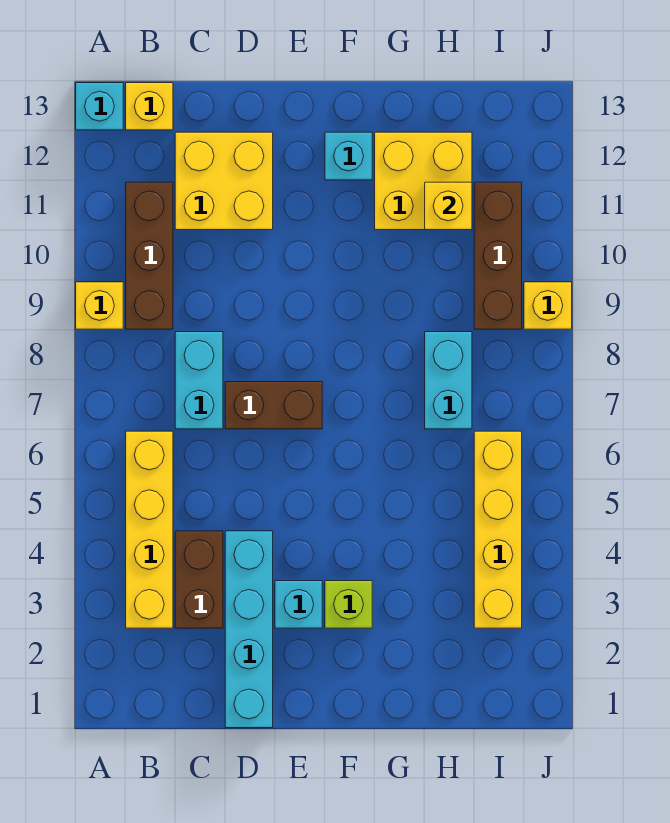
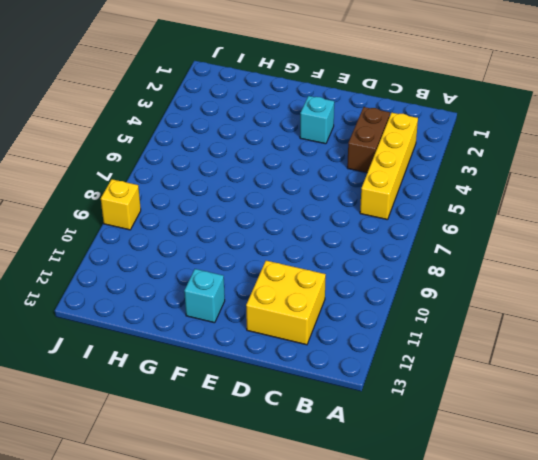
none -> yellow 1x1 brick [76,282,123,329]
none -> cyan 1x1 brick [76,83,123,130]
none -> brown 1x3 brick [126,182,173,329]

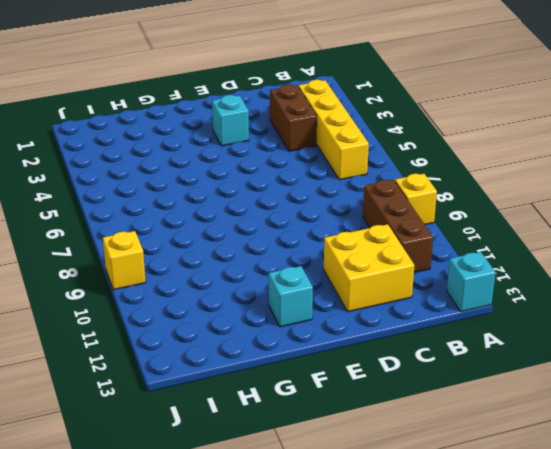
none -> yellow 1x1 brick [126,83,173,130]
none -> cyan 1x2 brick [175,332,223,429]
none -> cyan 1x4 brick [225,531,273,728]

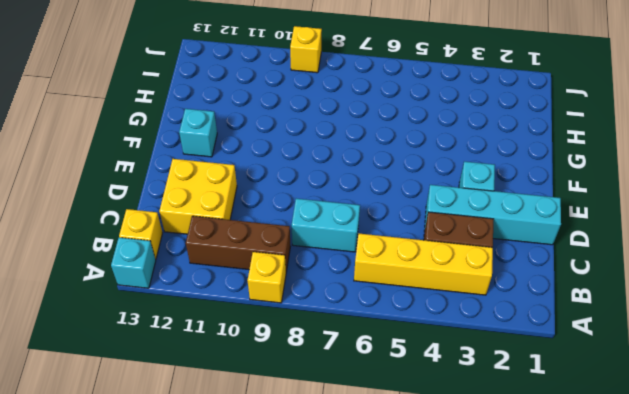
none -> brown 1x2 brick [225,382,322,429]
none -> lime 1x1 brick [325,581,372,628]
none -> yellow 2x2 brick [375,132,472,230]

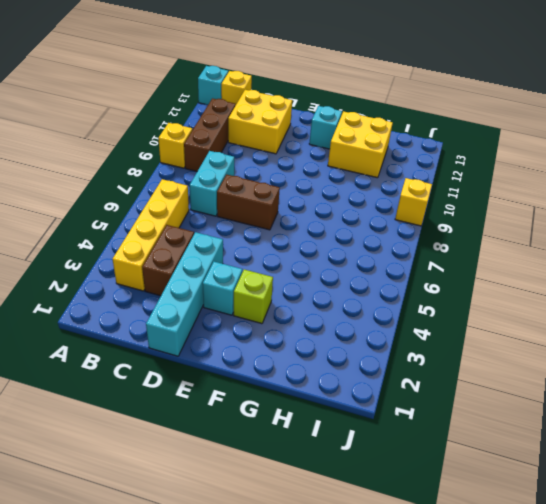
none -> cyan 1x2 brick [425,332,472,429]
none -> yellow 1x4 brick [474,431,522,628]
none -> brown 1x3 brick [474,182,522,329]

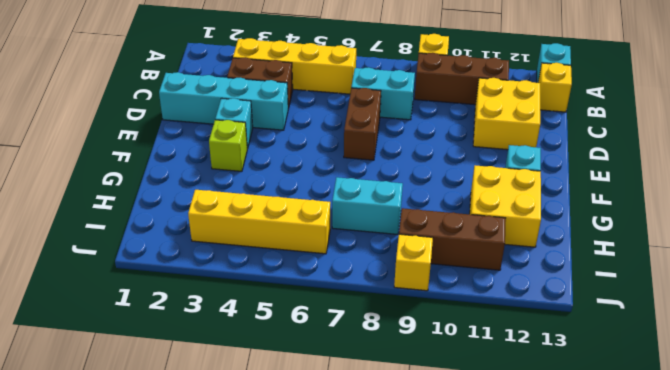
none -> yellow 1x1 brick [425,182,472,230]

